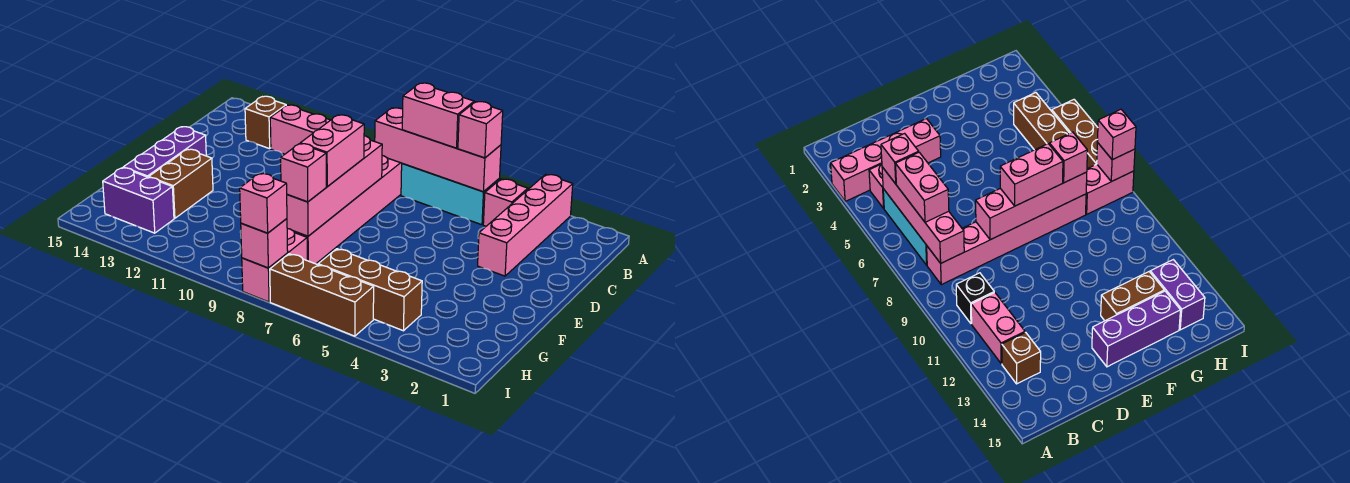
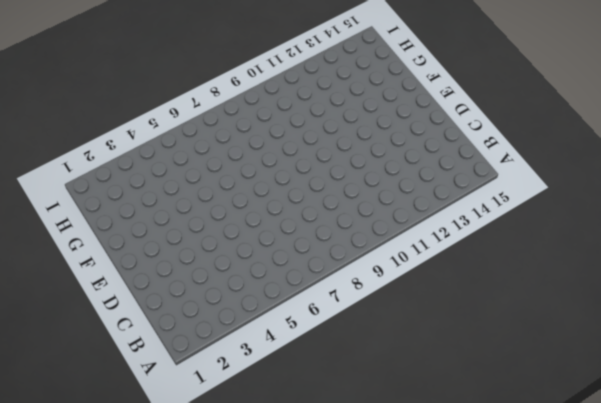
none -> pink 1x4 brick [478,174,573,276]
none -> pink 1x1 brick [483,179,528,226]
none -> cyan 1x3 brick [401,164,499,225]

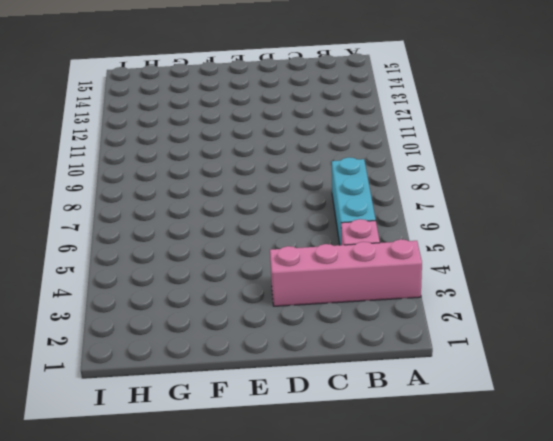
none -> pink 1x6 brick [294,156,402,264]
none -> black 1x1 brick [956,273,994,324]
none -> pink 1x2 brick [270,105,330,154]

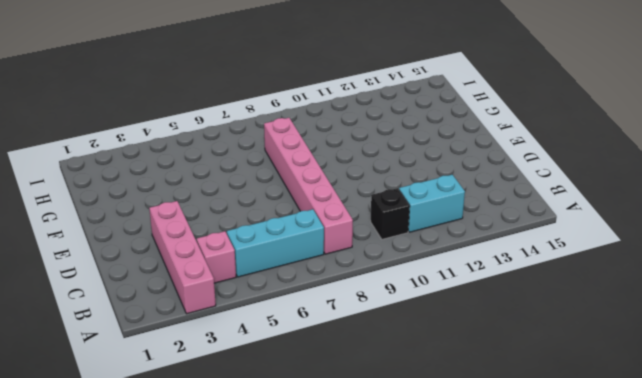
cyan 1x2 brick [399,175,465,232] -> pink 1x2 brick [270,105,330,154]
none -> brown 1x1 brick [245,96,286,149]
none -> purple 1x3 brick [123,127,206,177]
none -> brown 1x2 brick [149,149,213,218]

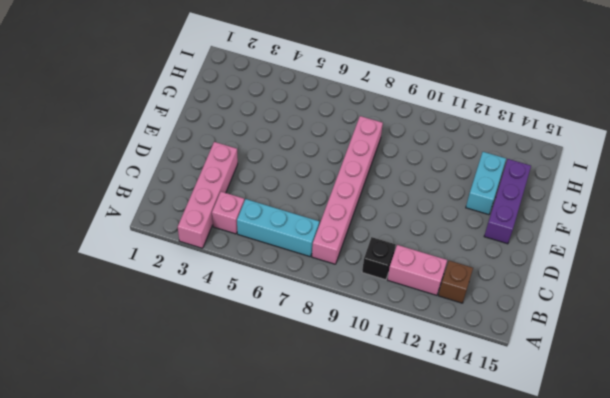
cyan 1x2 brick [466,152,506,215] -> brown 1x2 brick [149,149,213,218]
none -> brown 1x3 brick [318,249,422,331]
none -> pink 1x2 brick [242,229,307,302]
none -> purple 1x2 brick [103,168,174,233]

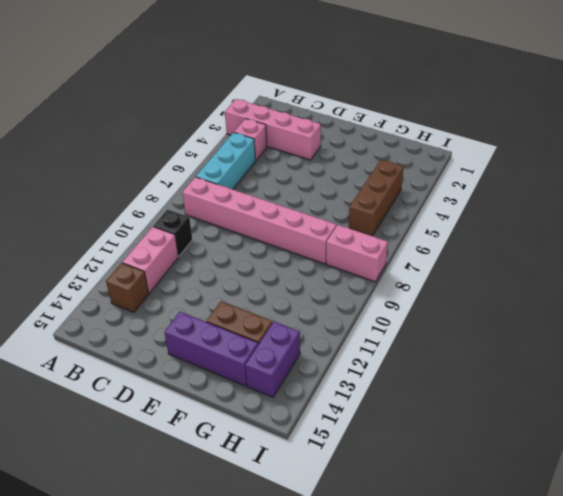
none -> brown 1x3 brick [270,254,374,336]
none -> pink 1x4 brick [375,108,501,192]
none -> pink 1x4 brick [287,136,382,236]

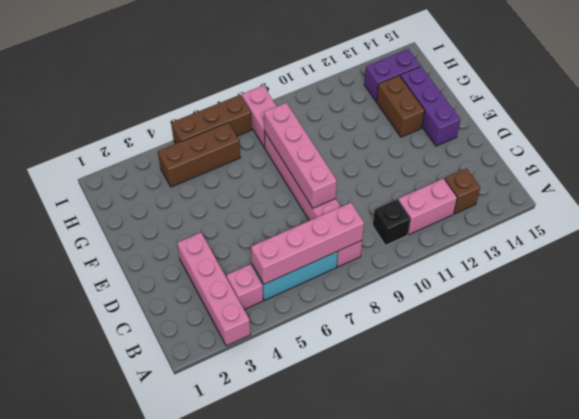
none -> pink 1x1 brick [241,219,288,268]
none -> pink 1x1 brick [458,102,503,158]
none -> pink 1x2 brick [402,83,474,148]

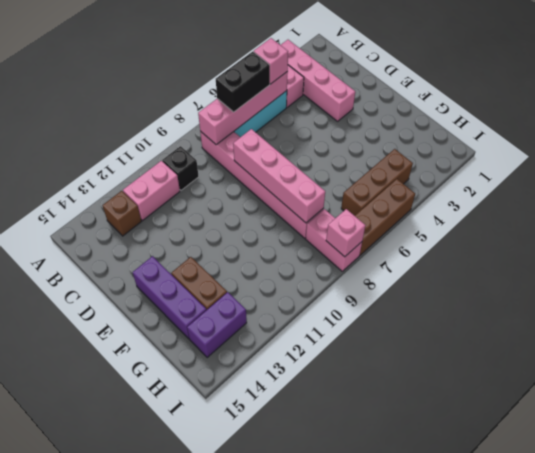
black 1x2 brick [216,52,270,112] -> pink 1x2 brick [402,83,474,148]
none -> pink 1x2 brick [300,115,364,187]
none -> pink 1x1 brick [281,144,326,202]
none -> pink 1x1 brick [240,173,287,233]

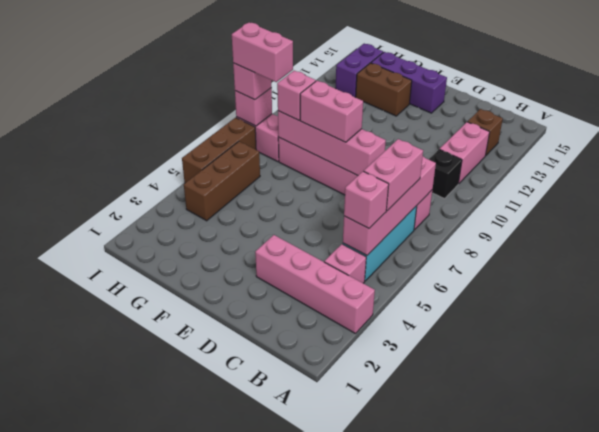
pink 1x2 brick [232,23,293,82] -> none

